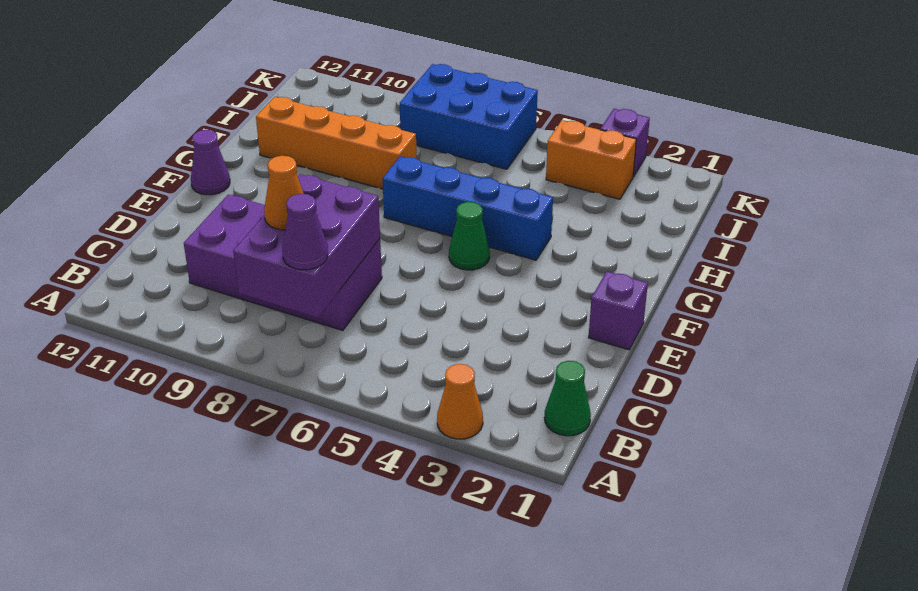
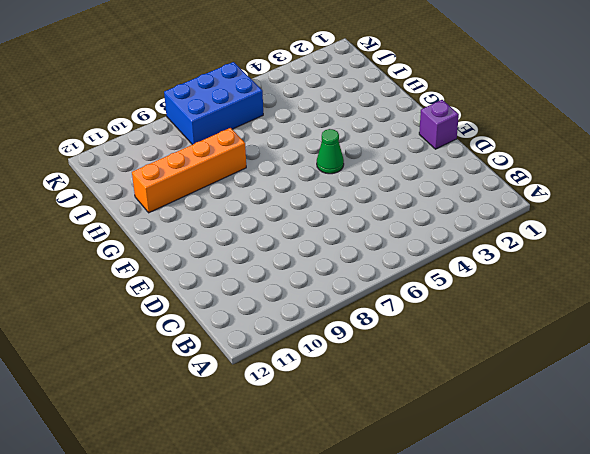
none -> orange 1x1 cone [437,364,483,439]
none -> green 1x1 cone [545,361,591,436]
none -> purple 2x4 brick [184,195,382,330]

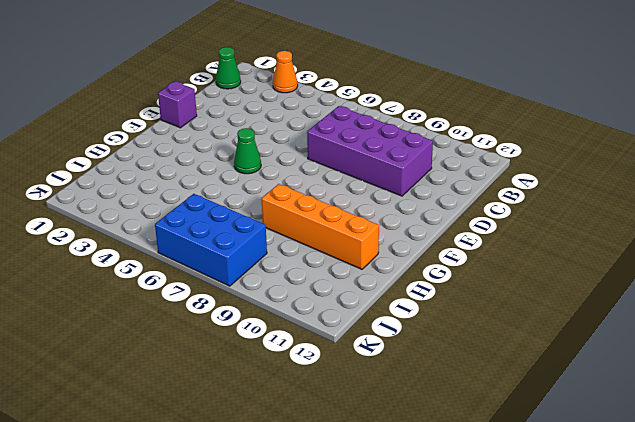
none -> purple 1x1 cone [191,130,230,195]
none -> blue 1x4 brick [383,156,553,260]
none -> orange 1x2 brick [546,120,636,199]

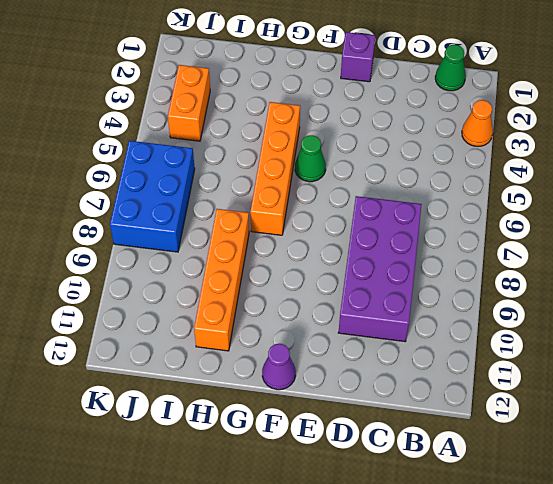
orange 1x4 brick [250,102,300,235] -> blue 1x4 brick [383,156,553,260]
none -> purple 1x1 brick [600,109,650,177]
none -> purple 2x3 brick [233,174,380,318]
none -> purple 1x1 cone [282,194,328,270]

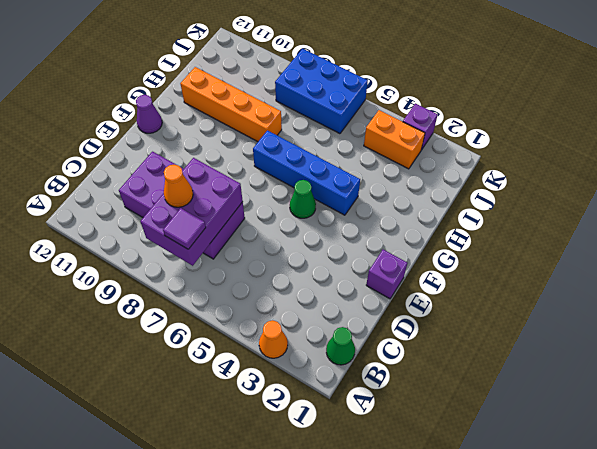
purple 1x1 tile [163,208,206,249] -> purple 1x1 cone [282,194,328,270]

